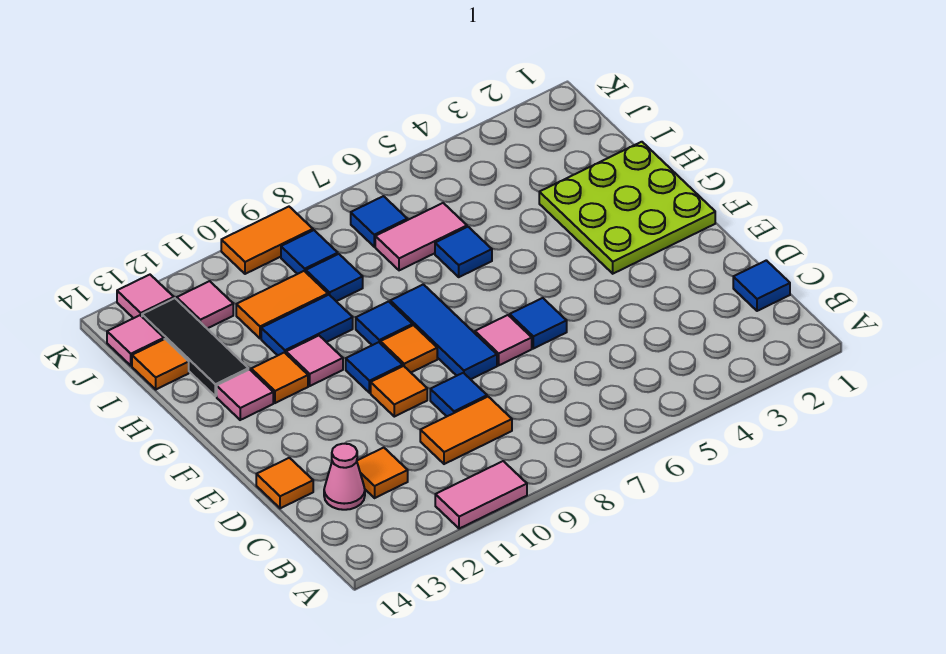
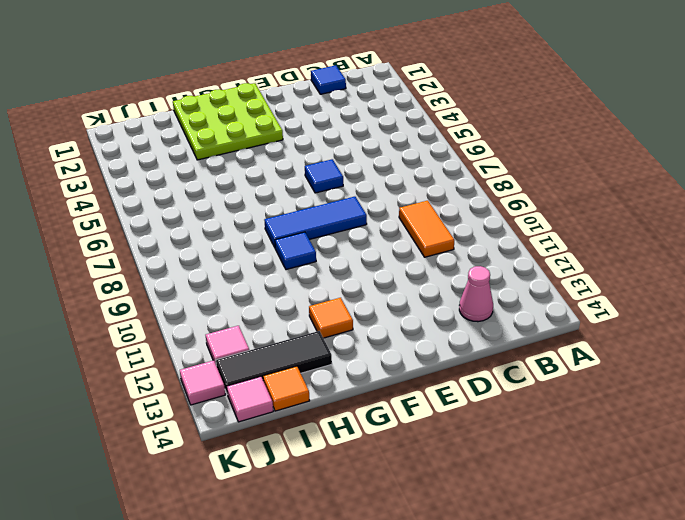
none -> pink 1x2 tile [435,461,527,529]
none -> orange 1x1 tile [357,448,408,498]
none -> blue 1x1 tile [430,373,487,416]
none -> orange 1x1 tile [256,458,313,508]

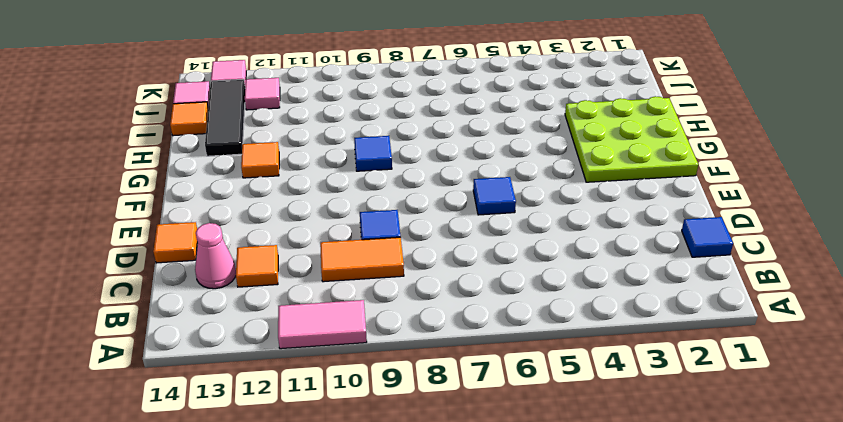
none -> pink 1x1 tile [475,315,532,365]
none -> blue 1x3 tile [390,284,497,379]
none -> orange 1x1 tile [371,366,427,417]
none -> orange 1x1 tile [381,325,437,372]

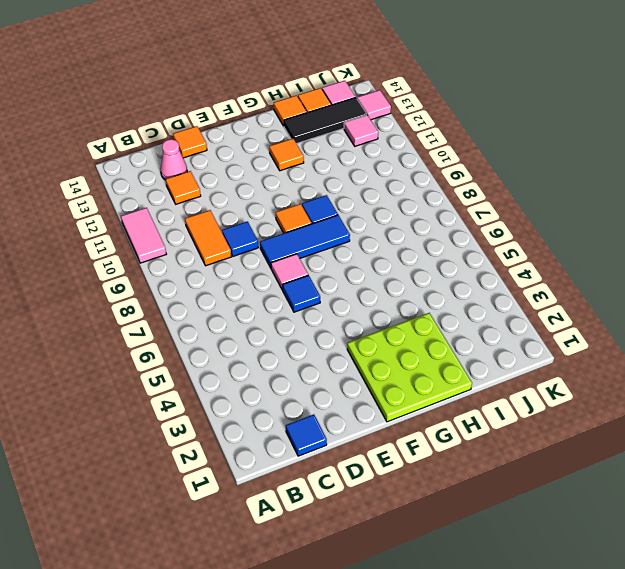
orange 1x1 tile [274,95,307,126] -> orange 1x1 tile moved to [371,366,427,417]
none -> blue 1x1 tile [346,342,403,393]
none -> pink 1x1 tile [286,336,343,386]
none -> pink 1x1 tile [217,370,273,420]
none -> blue 1x1 tile [435,227,492,277]

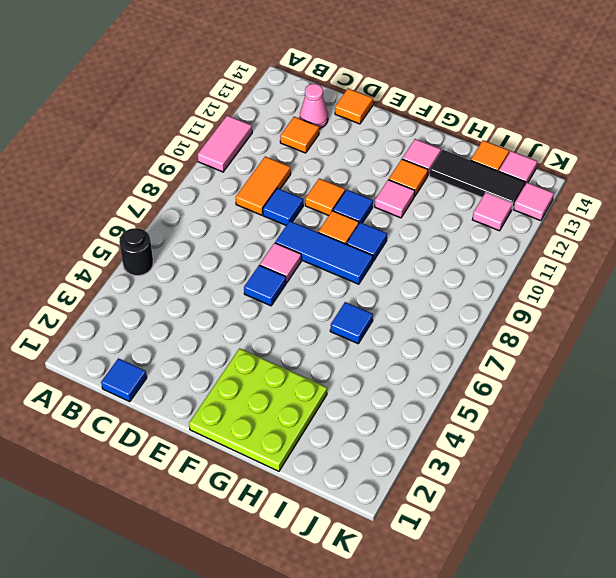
black 1x1 round brick [119,228,153,276] -> none
none -> blue 1x2 tile [261,295,353,355]
none -> pink 1x2 tile [375,203,467,270]
none -> blue 1x1 tile [306,254,363,301]
none -> orange 1x2 tile [236,271,328,338]

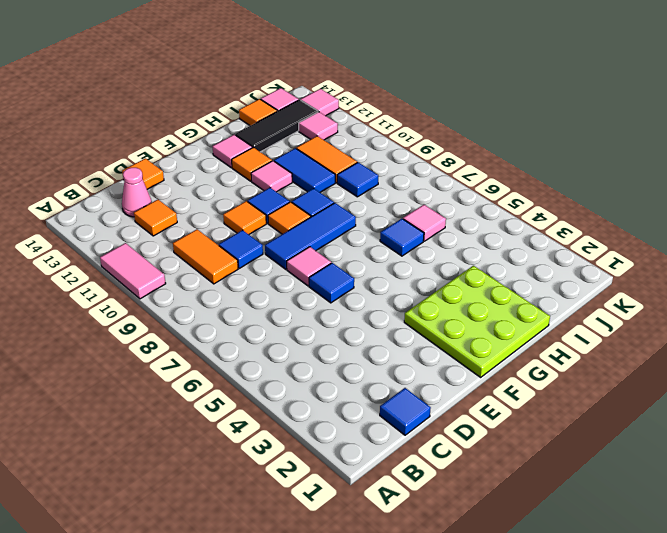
pink 1x1 tile [403,205,446,241] -> pink 1x2 tile [375,203,467,270]
none -> blue 1x1 tile [351,196,407,247]
none -> blue 1x1 tile [281,230,338,274]
none -> orange 1x2 tile [221,207,313,274]

